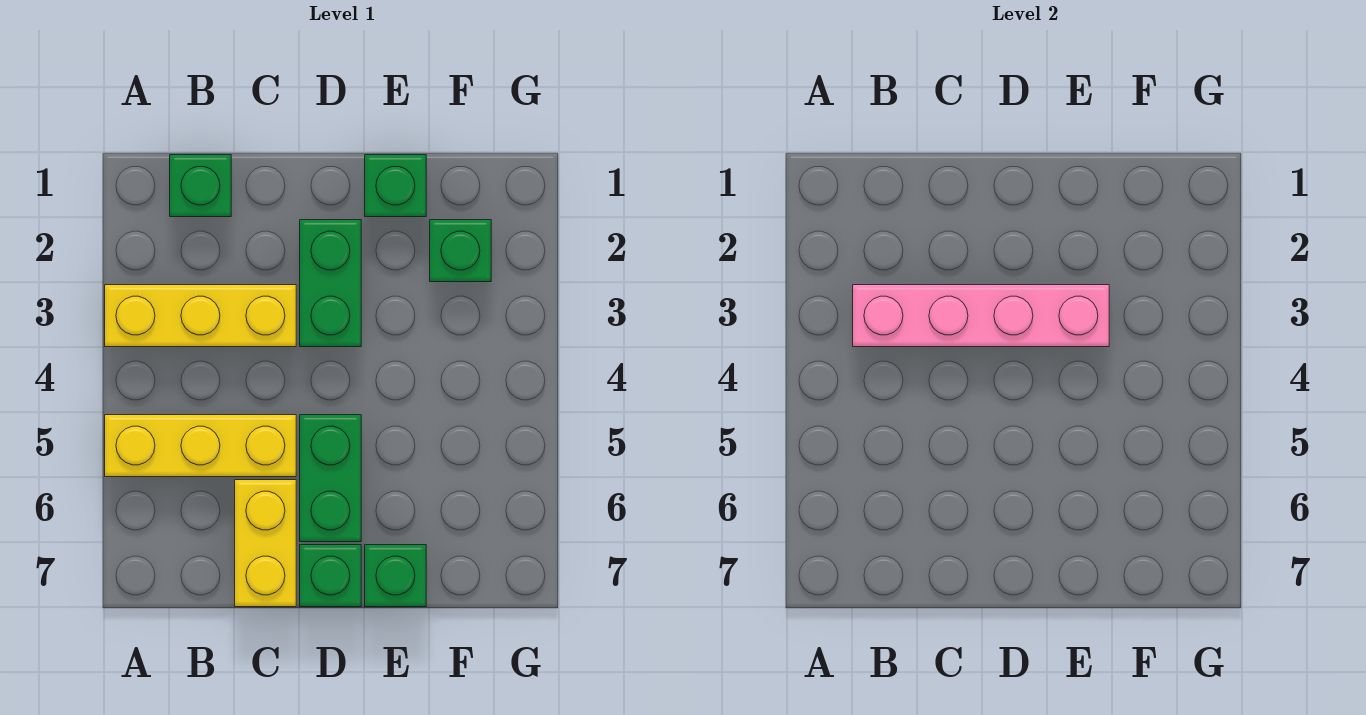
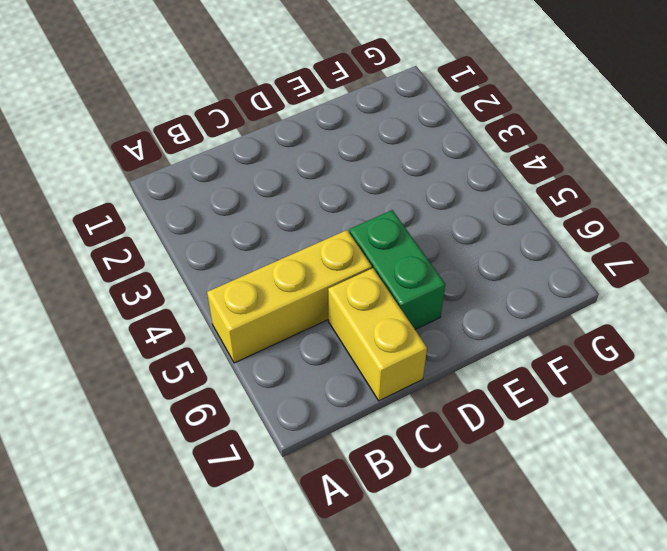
none -> yellow 1x3 brick [105,285,296,347]
none -> green 1x1 brick [170,155,231,217]

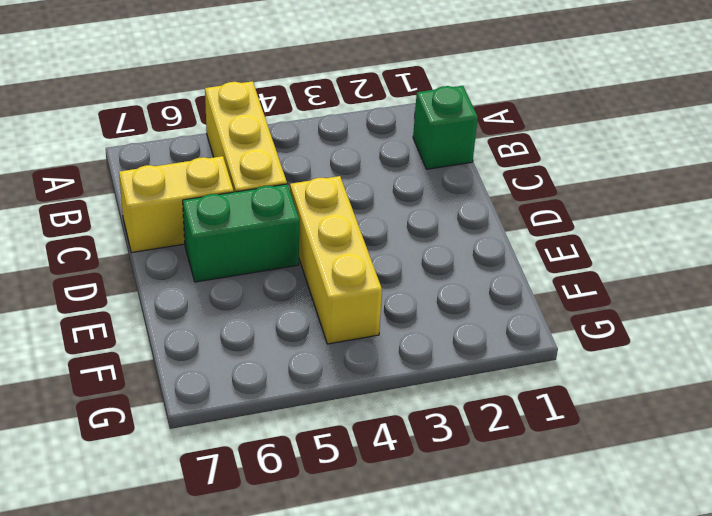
yellow 1x3 brick [290,176,382,344] -> yellow 1x3 brick moved to [105,285,296,347]
none -> green 1x2 brick [300,220,361,347]
none -> green 1x1 brick [300,545,361,607]

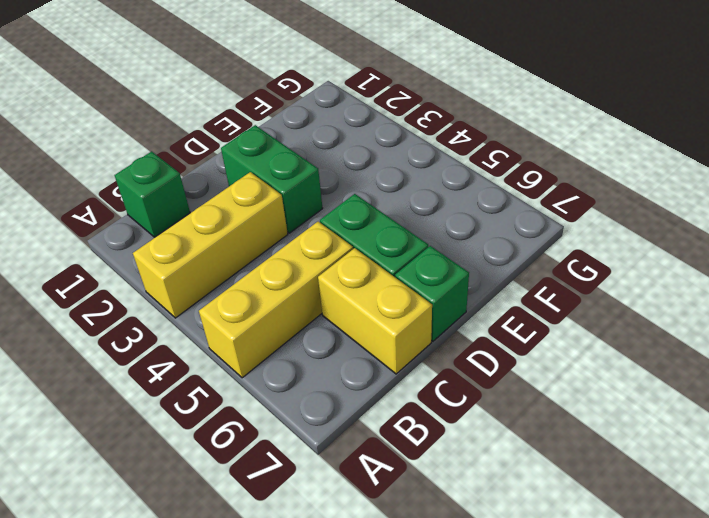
none -> green 1x1 brick [365,155,426,217]
none -> green 1x1 brick [365,545,426,607]

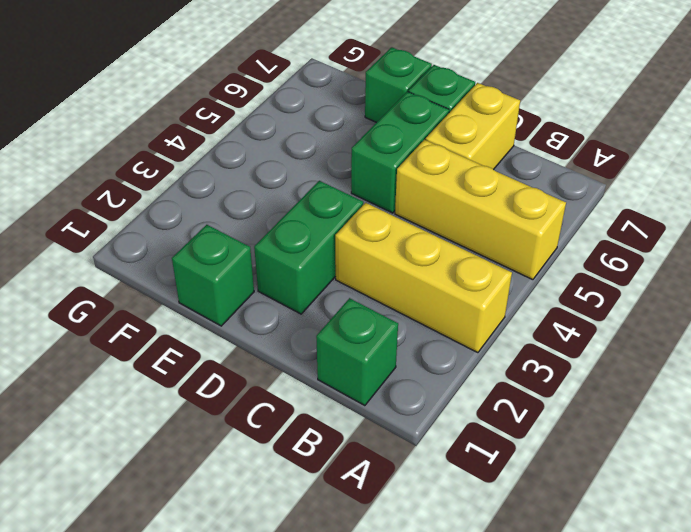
none -> green 1x1 brick [430,220,491,282]
none -> pink 1x4 brick [853,285,1109,347]

